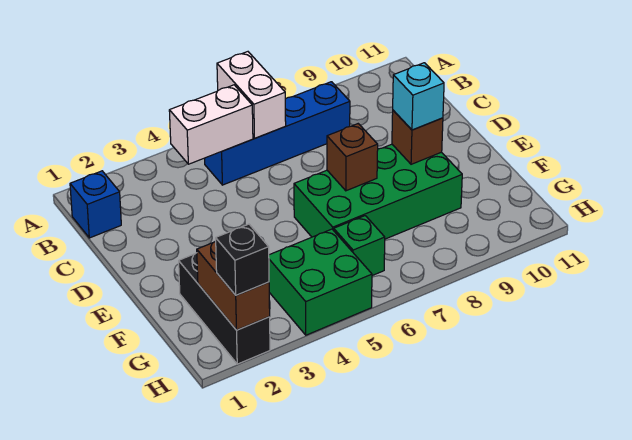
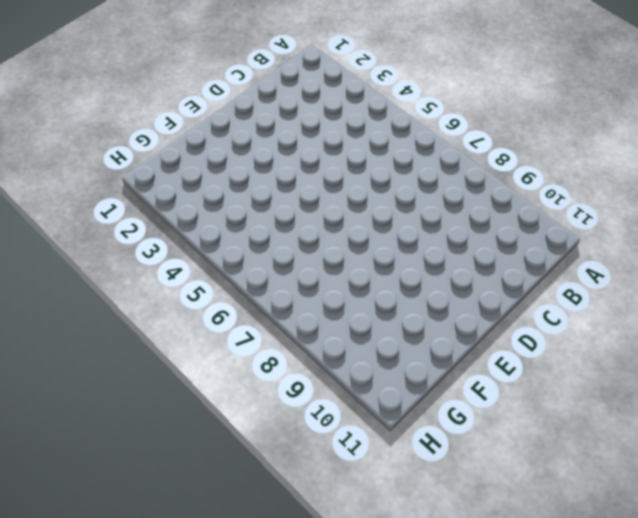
none -> blue 1x1 brick [70,171,121,238]
none -> blue 1x4 brick [205,82,350,185]
none -> green 2x4 brick [294,144,462,239]

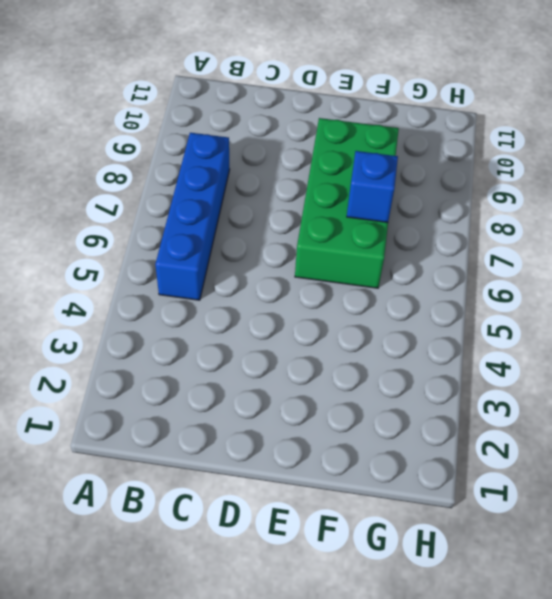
blue 1x1 brick [347,151,398,222] -> blue 1x1 brick moved to [70,171,121,238]
none -> black 1x3 brick [179,253,270,364]
none -> green 2x2 brick [269,229,372,335]
none -> green 1x1 brick [334,216,385,276]

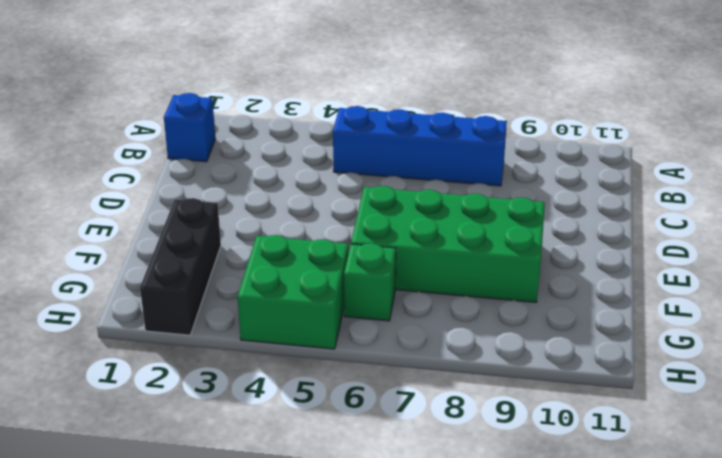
none -> white 1x2 brick [217,52,286,138]
none -> white 1x2 brick [169,85,253,164]
none -> brown 1x1 brick [327,124,378,191]

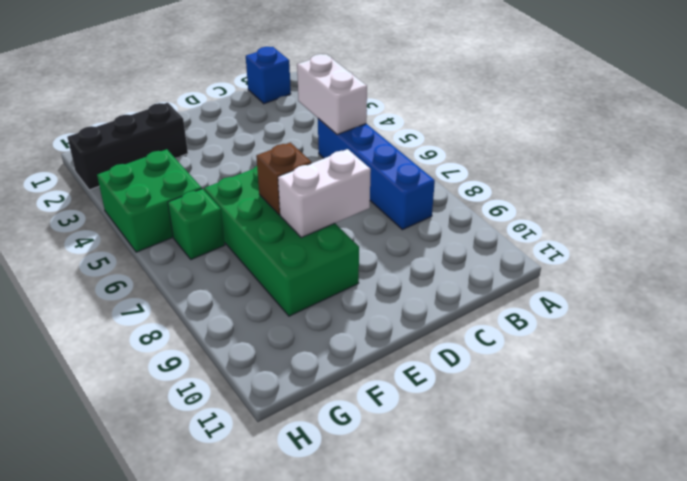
white 1x2 brick [278,149,371,238] -> white 1x2 brick moved to [217,52,286,138]
none -> brown 1x1 brick [392,110,443,164]
none -> brown 1x2 brick [197,241,270,330]
none -> cyan 1x1 brick [393,63,444,130]

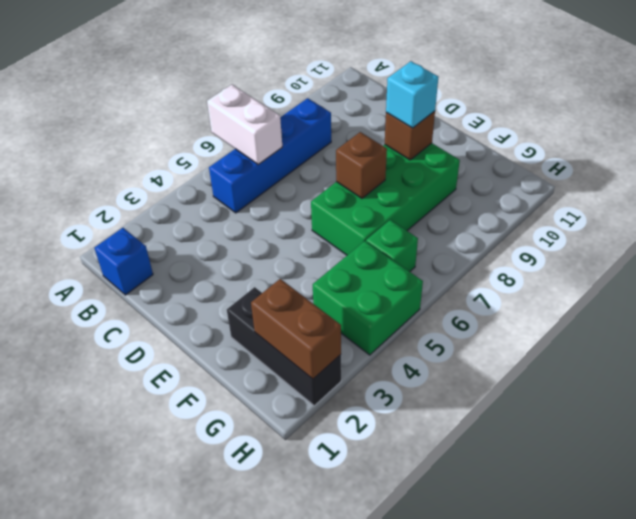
none -> white 1x2 brick [169,85,253,164]
none -> black 1x1 brick [216,224,269,295]

